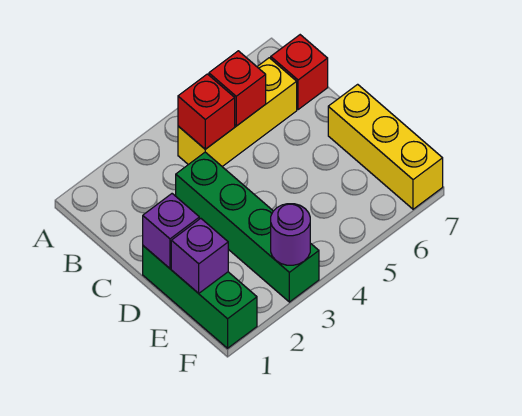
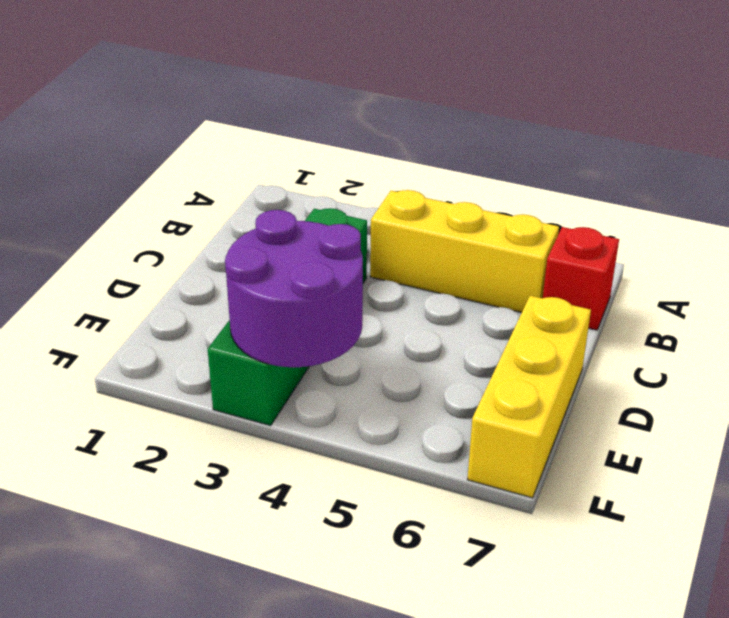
purple 2x2 round brick [225,210,363,367] -> purple 1x1 round brick [271,204,310,265]
none -> green 1x3 brick [143,246,257,348]
none -> red 1x1 brick [178,74,235,149]

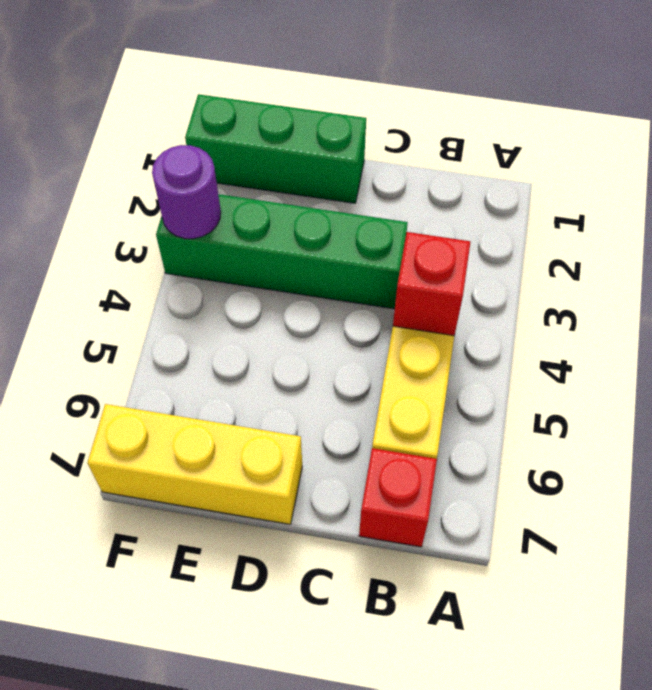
none -> red 1x1 brick [209,51,266,126]
none -> purple 1x1 brick [143,194,199,268]

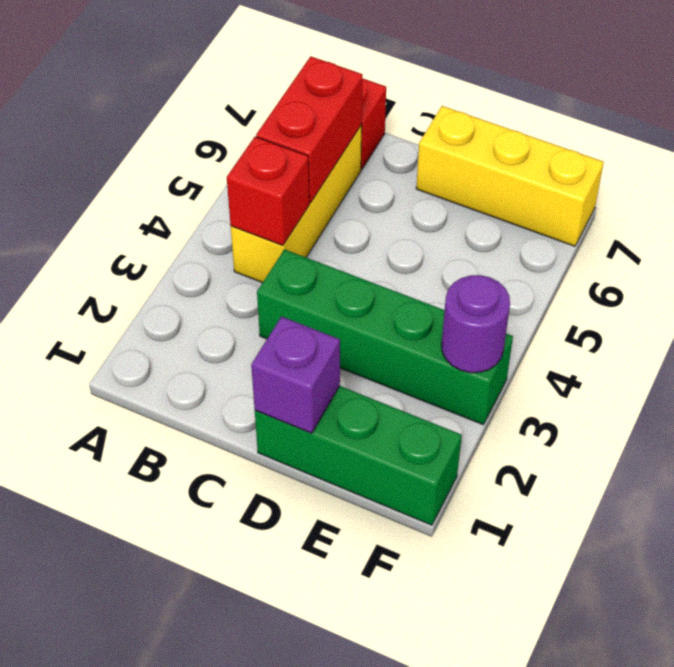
red 1x2 brick [256,56,363,203] -> red 1x1 brick [209,51,266,126]
none -> purple 1x1 brick [171,218,228,293]

